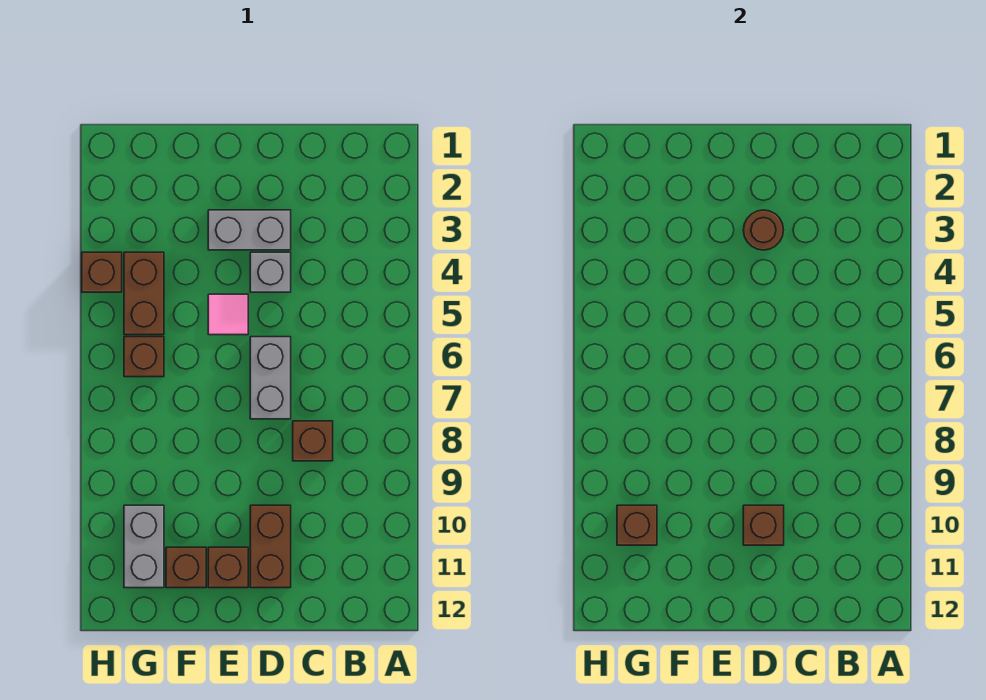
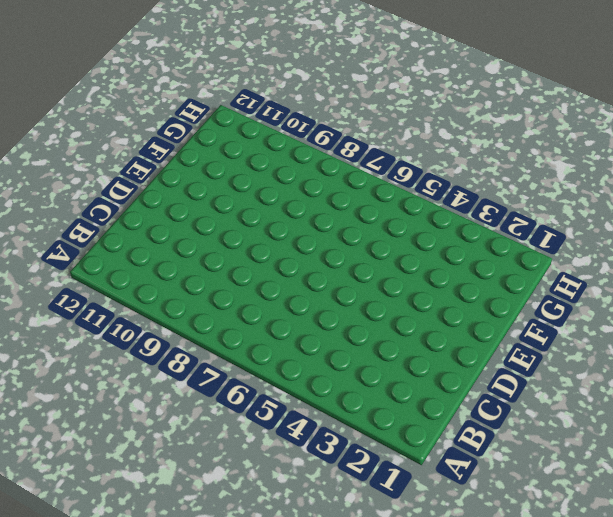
none -> brown 1x1 brick [293,421,333,461]
none -> grey 1x2 brick [208,210,291,250]
none -> grey 1x1 brick [250,252,291,292]

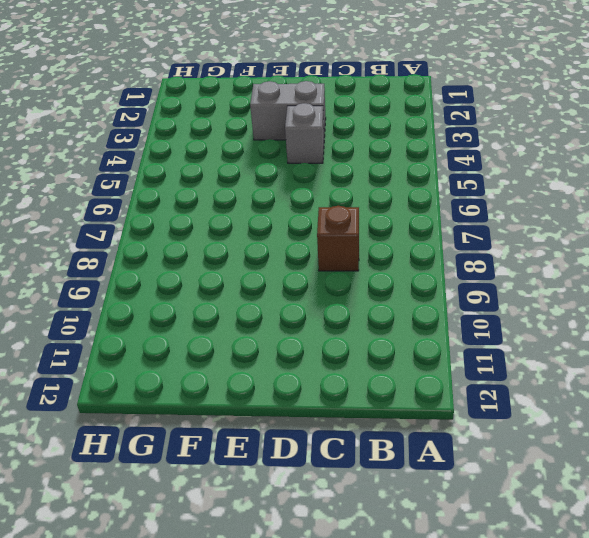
none -> grey 1x2 brick [250,337,291,419]
none -> brown 1x2 brick [250,505,291,588]
none -> pink 1x1 tile [208,294,248,335]

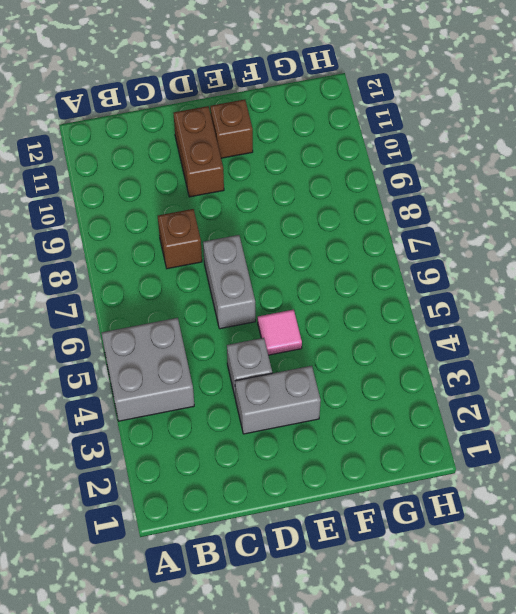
grey 2x2 brick [102,318,194,421] -> none
none -> brown 1x1 brick [166,547,206,588]
none -> brown 1x2 brick [124,252,164,335]
none -> brown 1x1 brick [124,337,164,377]

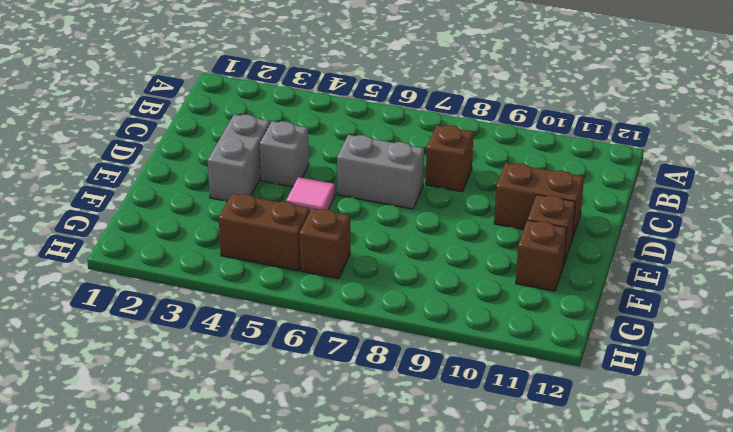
none -> grey 1x2 brick [124,505,164,588]
none -> brown 1x1 brick [82,252,122,292]
none -> brown 1x1 round brick [743,210,783,250]

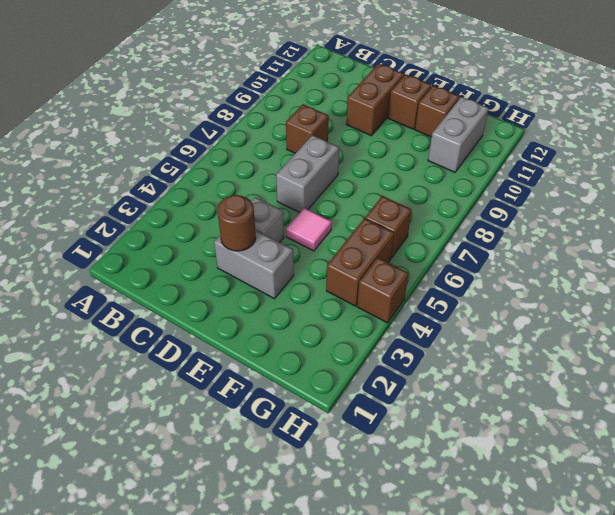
none -> brown 1x1 brick [743,505,784,545]
none -> brown 1x1 brick [617,505,657,545]

